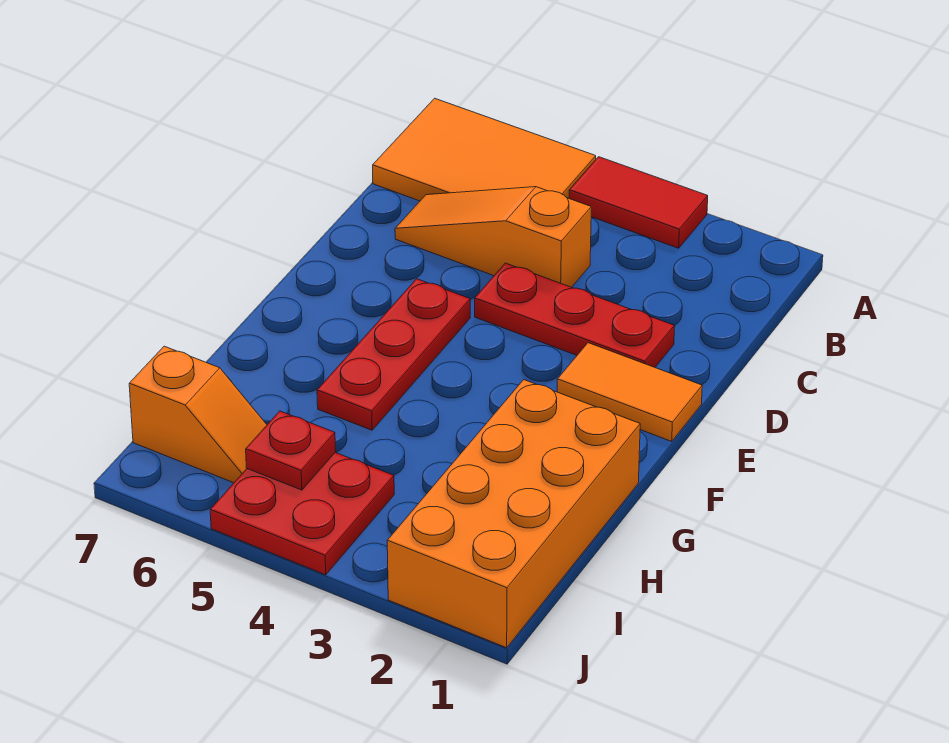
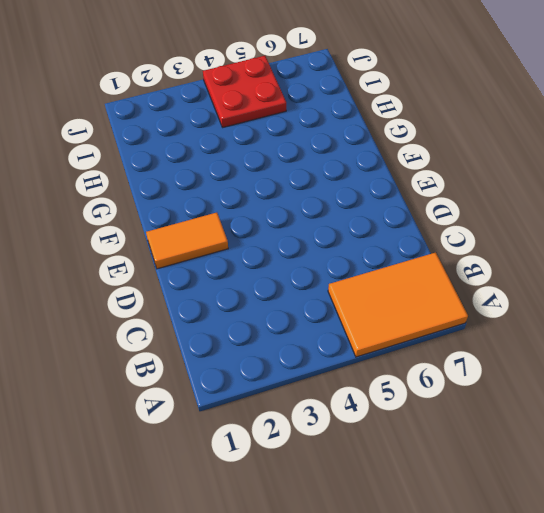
none -> red 1x2 tile [569,157,708,248]
none -> orange 1x3 slope [395,187,591,287]

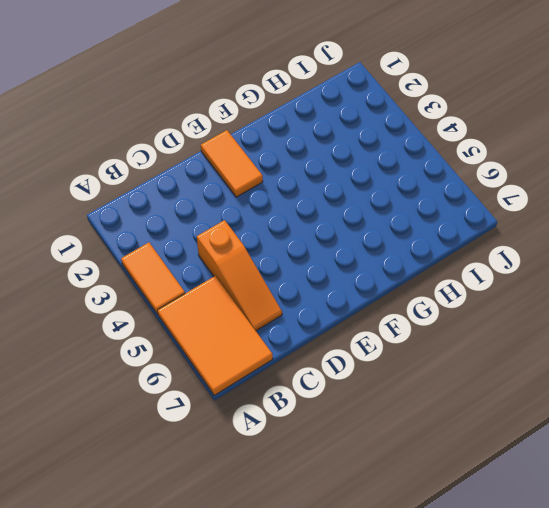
orange 1x2 tile [121,242,185,314] -> red 1x2 tile [569,157,708,248]
none -> red 1x3 plate [475,263,675,367]
none -> red 1x3 plate [317,279,470,430]

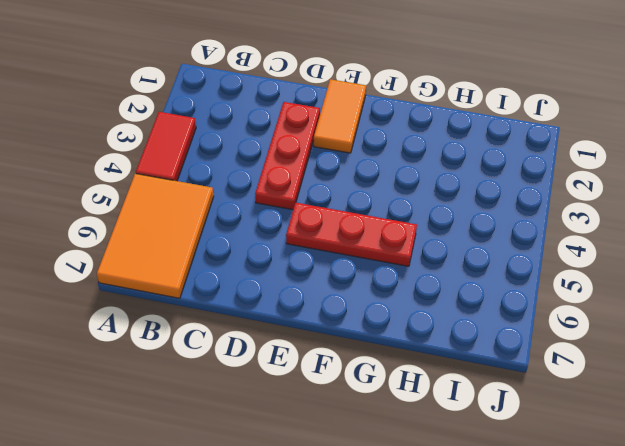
none -> orange 1x3 slope [395,187,591,287]
none -> orange 2x4 brick [387,380,640,648]

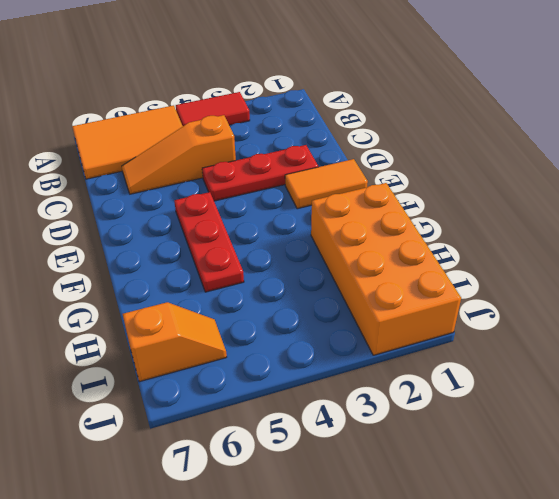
none -> red 2x2 plate [210,452,394,575]
none -> red 1x1 plate [246,411,336,490]

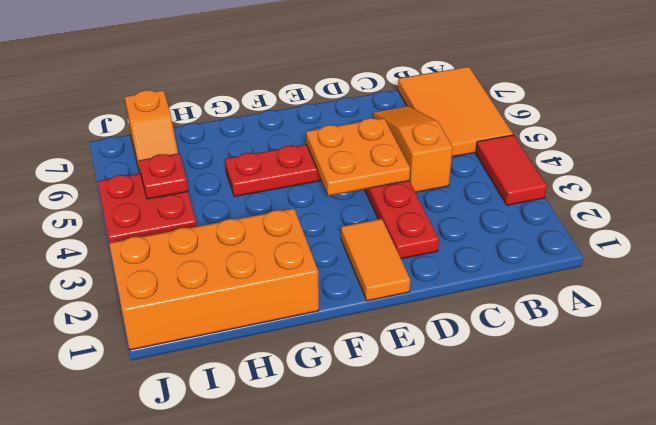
orange 2x2 plate [306,118,410,196] -> none

